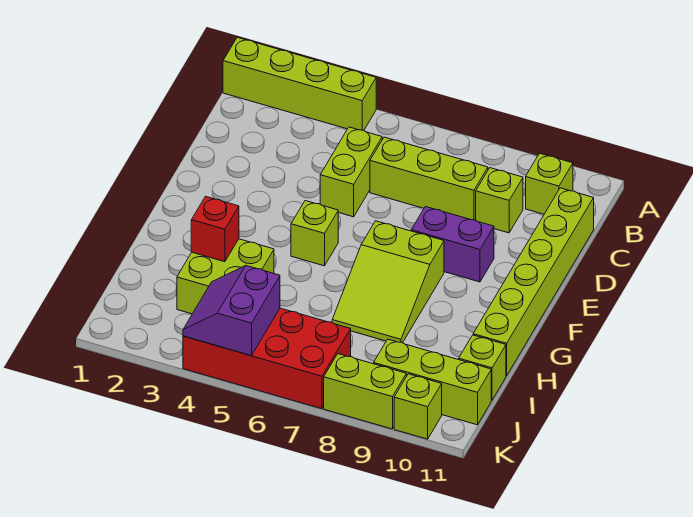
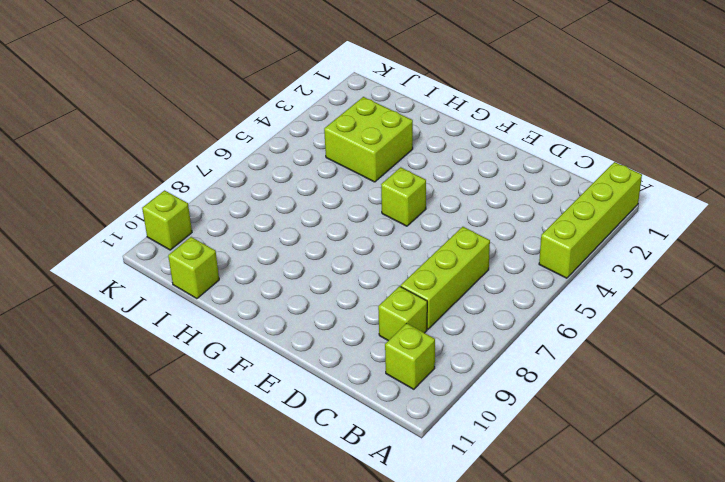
none -> lime 1x2 brick [320,127,382,217]
none -> lime 1x6 brick [473,188,594,376]
none -> purple 1x2 brick [411,207,494,282]

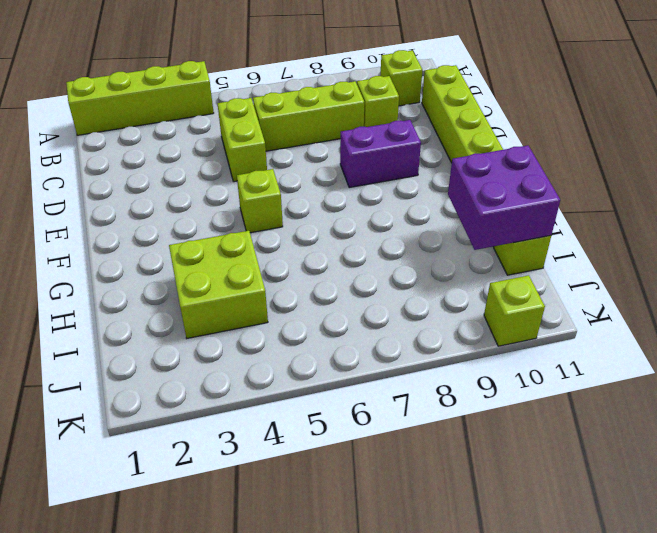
purple 2x2 brick [448,146,560,250] -> none
none -> lime 2x3 slope [332,221,444,343]
none -> red 2x4 brick [183,308,351,409]
none -> lime 1x3 brick [374,339,491,425]

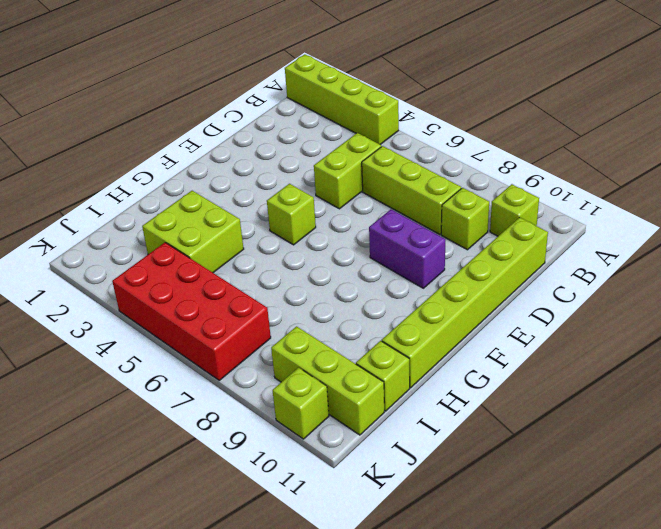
none -> lime 2x3 slope [332,221,444,343]
none -> lime 1x2 brick [324,354,406,429]
none -> red 1x1 brick [191,196,239,262]

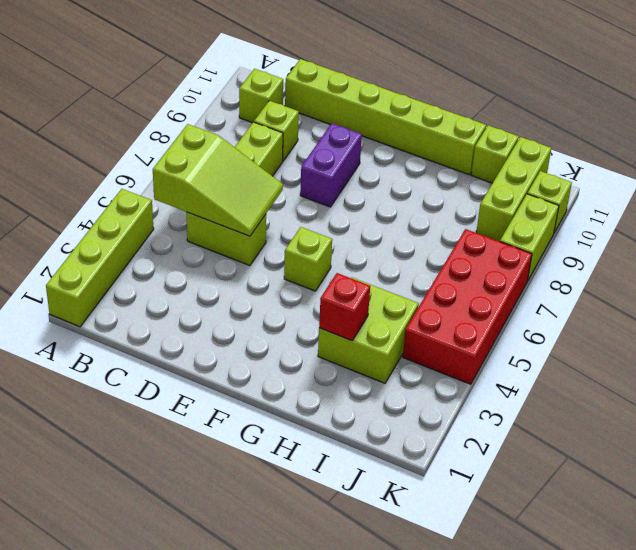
lime 2x3 slope [153,124,283,236] -> lime 2x3 slope moved to [332,221,444,343]
none -> purple 2x2 slope [183,266,280,356]

